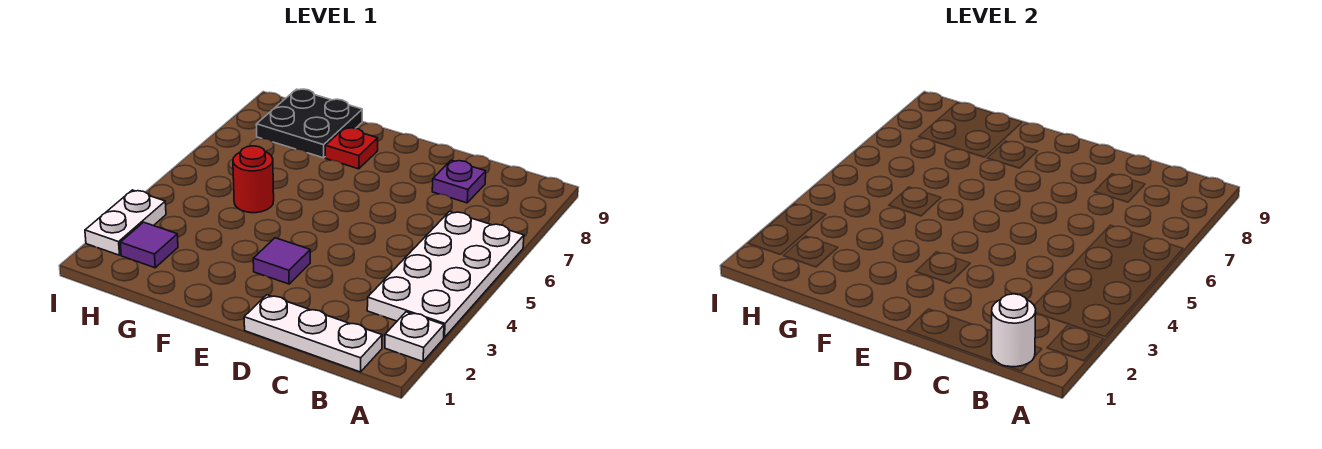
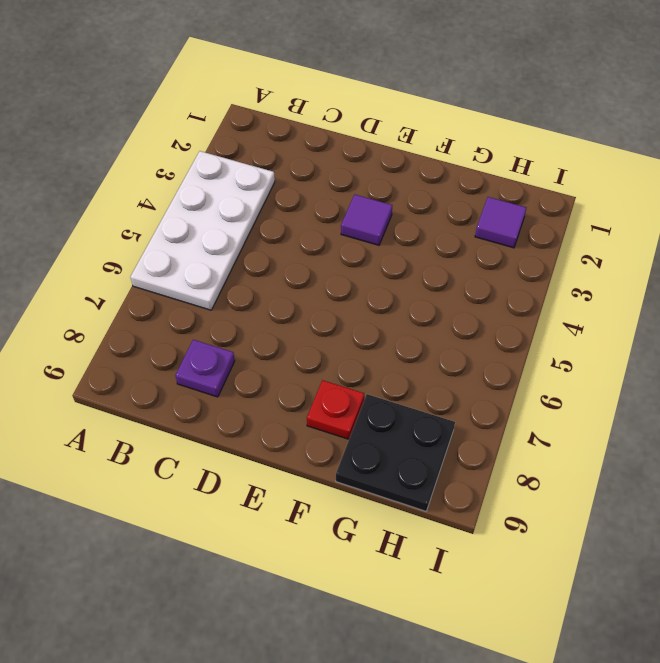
none -> white 1x1 plate [385,312,444,361]
none -> white 1x3 plate [244,295,382,372]

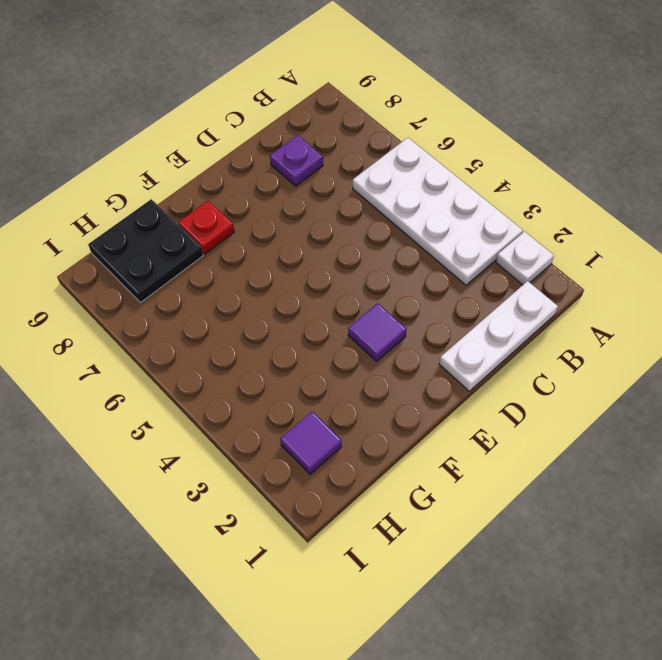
none -> red 1x1 round brick [233,146,274,213]
none -> white 1x2 plate [85,190,166,255]

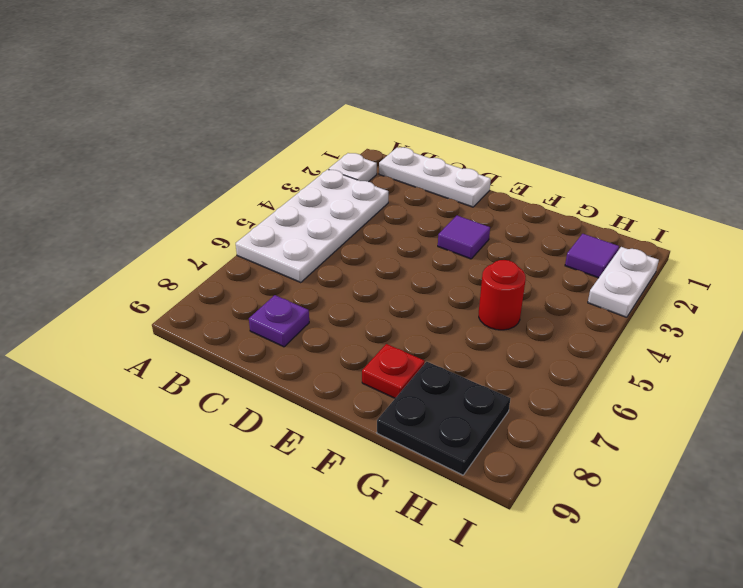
none -> white 1x1 round brick [992,294,1036,367]

